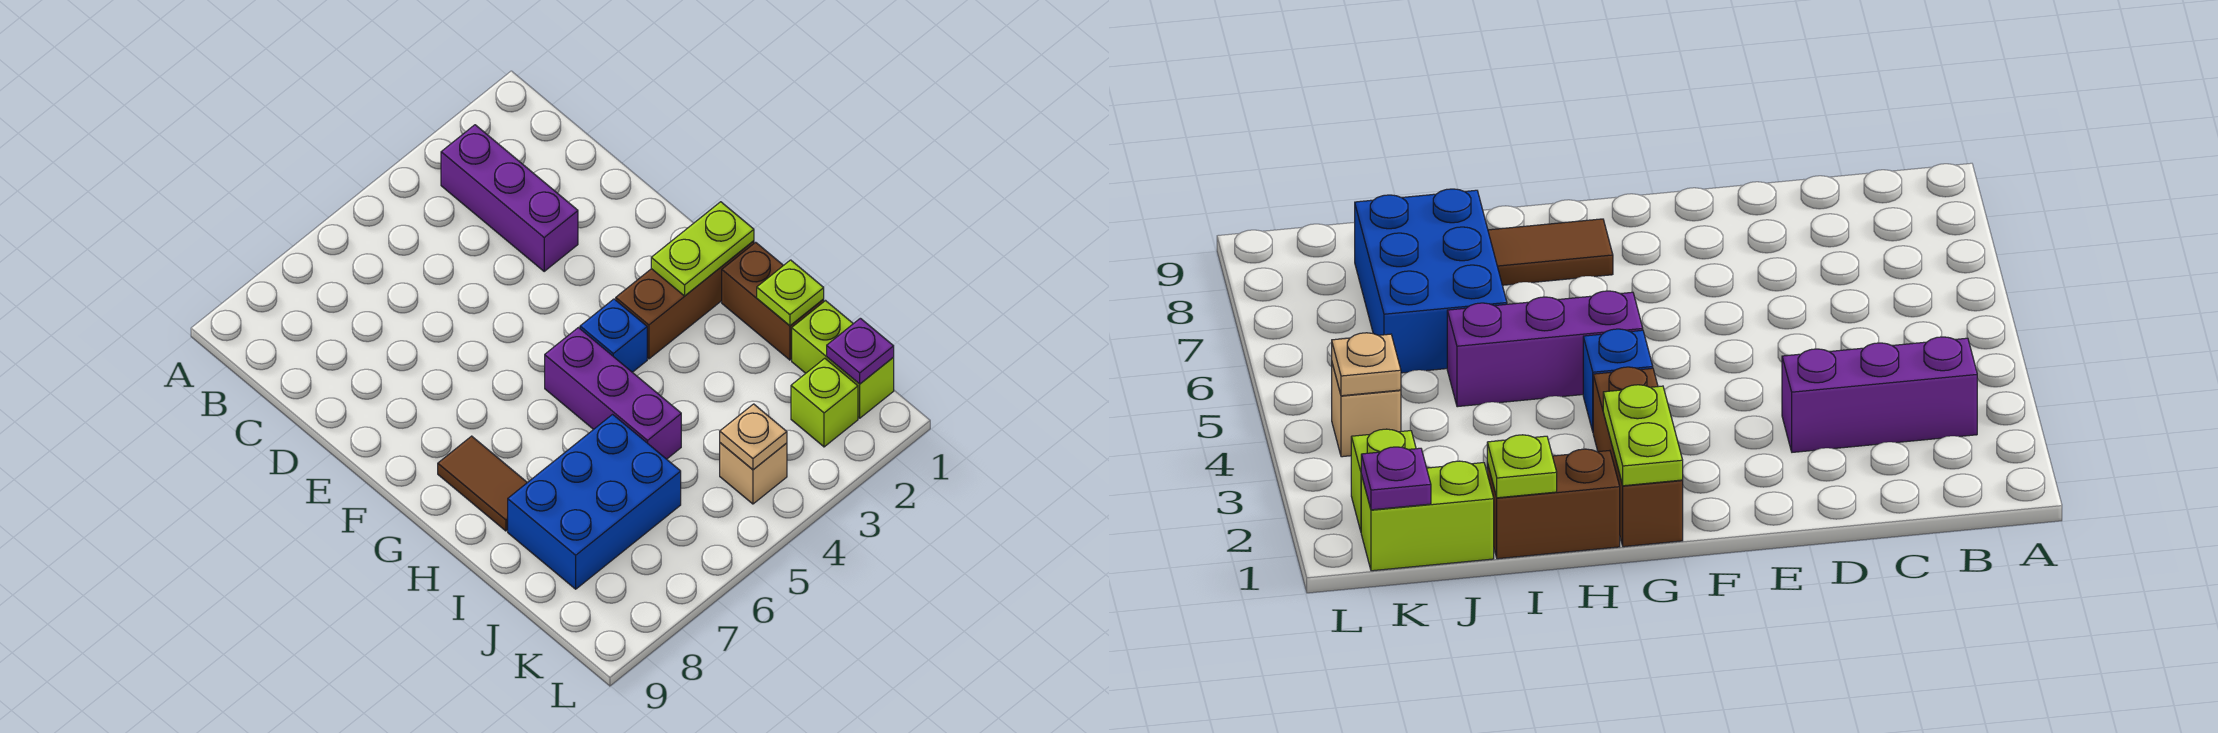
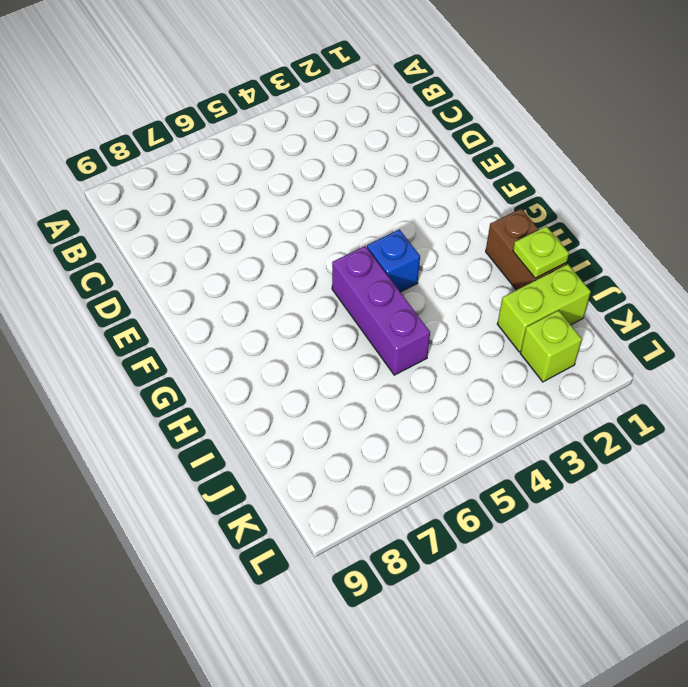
lime 1x2 brick [497,264,591,352] -> lime 1x2 brick turned to [792,301,894,418]
none -> purple 1x3 brick [441,125,578,271]
none -> brown 1x3 brick [616,241,754,359]
none -> brown 1x2 tile [438,436,527,531]

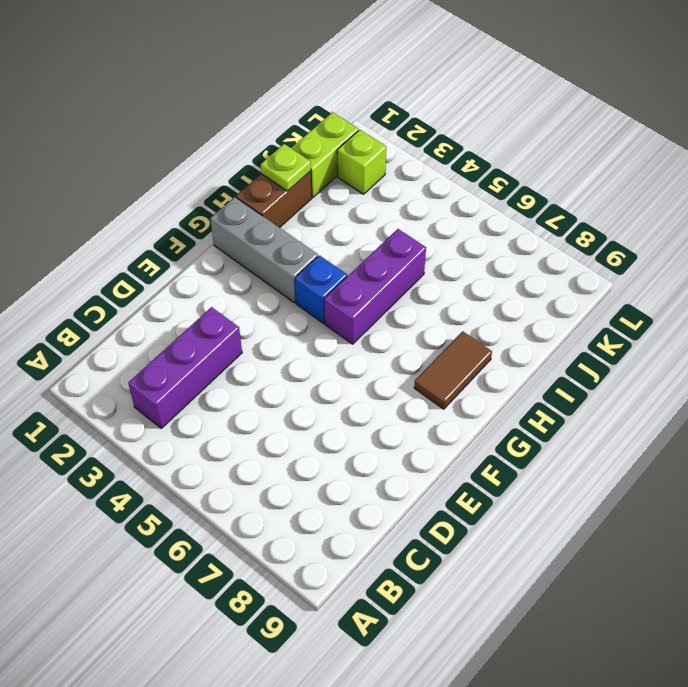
grey 1x3 brick [210,197,318,303] -> brown 1x3 brick [616,241,754,359]
none -> blue 2x3 brick [508,414,681,589]
none -> tan 1x1 brick [720,443,787,504]
none -> lime 1x2 plate [651,202,754,296]

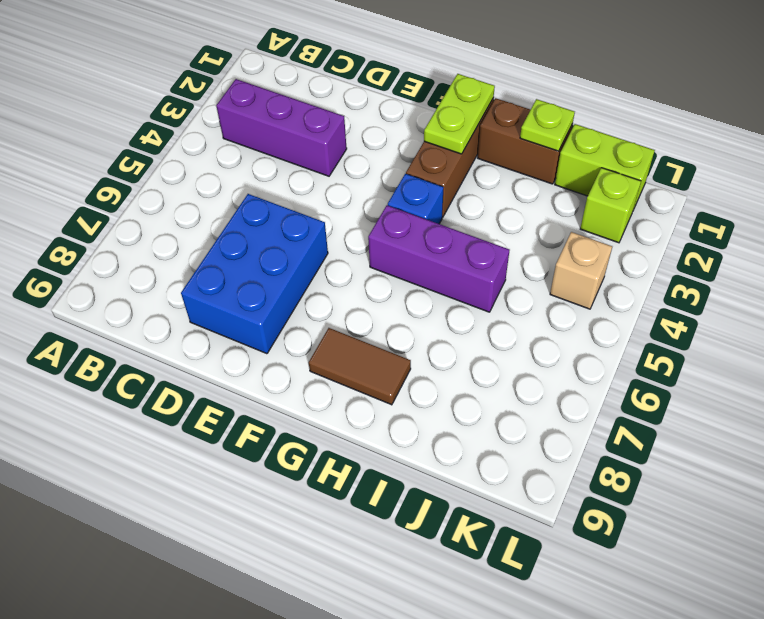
blue 2x3 brick [181,194,328,354] -> blue 2x3 brick moved to [508,414,681,589]
none -> purple 1x1 plate [827,318,894,384]
none -> tan 1x1 plate [720,404,787,470]

